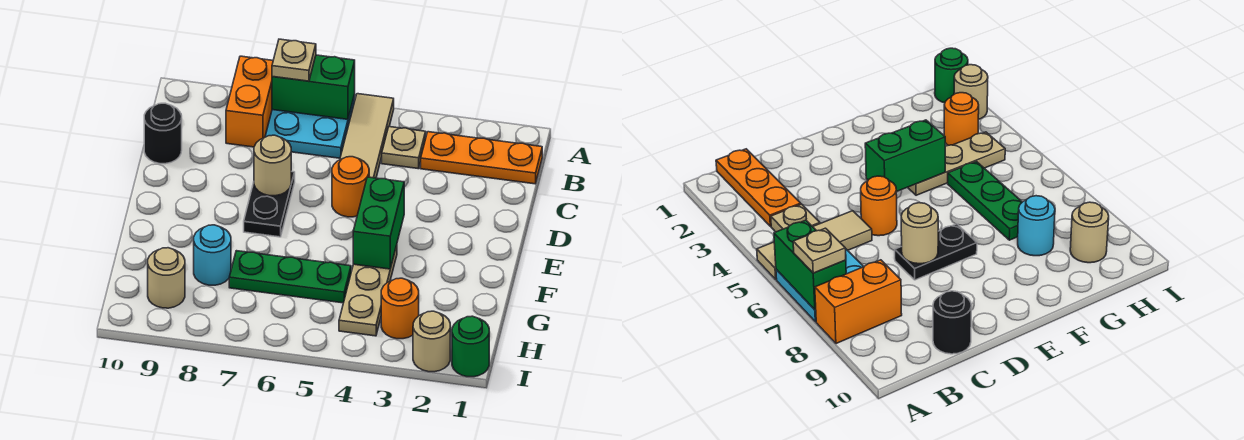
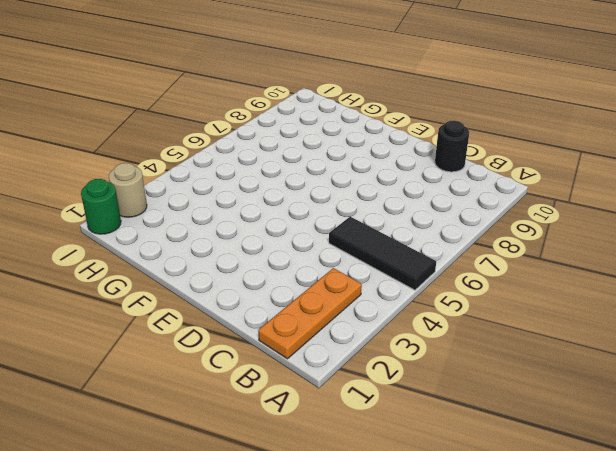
black 1x3 tile [329,217,436,290] -> tan 1x3 tile [340,94,394,178]
none -> cyan 2x2 plate [265,95,355,158]
none -> orange 1x2 brick [226,56,273,147]
none -> tan 1x1 plate [382,127,426,169]

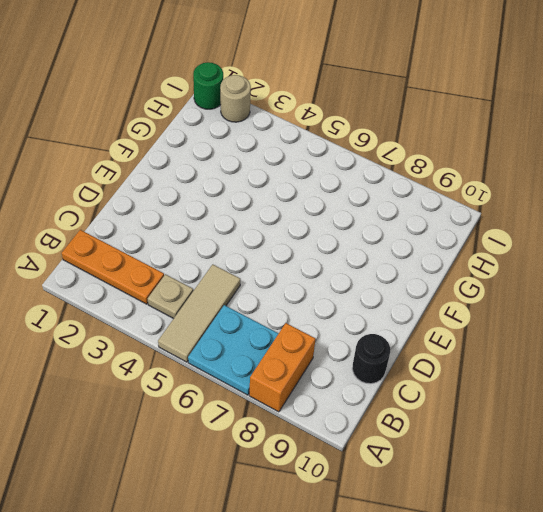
none -> orange 1x1 round brick [332,157,369,217]
none -> black 1x2 plate [244,171,295,237]
none -> tan 1x3 plate [339,245,397,336]

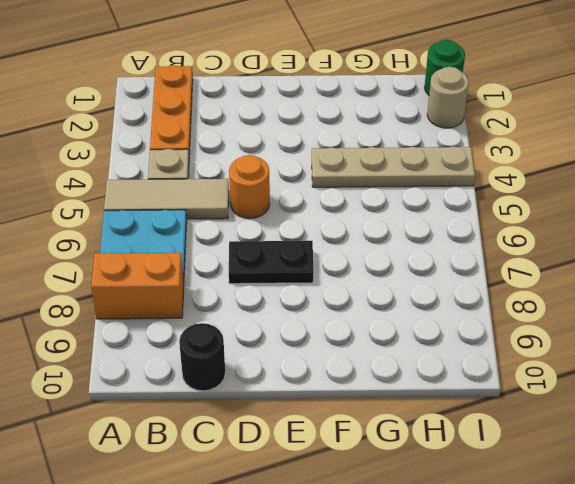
tan 1x4 plate [312,146,475,187] -> tan 1x3 plate [339,245,397,336]
none -> green 1x3 plate [229,251,351,303]
none -> cyan 1x1 round brick [194,225,231,285]
none -> orange 1x1 round brick [381,278,419,339]

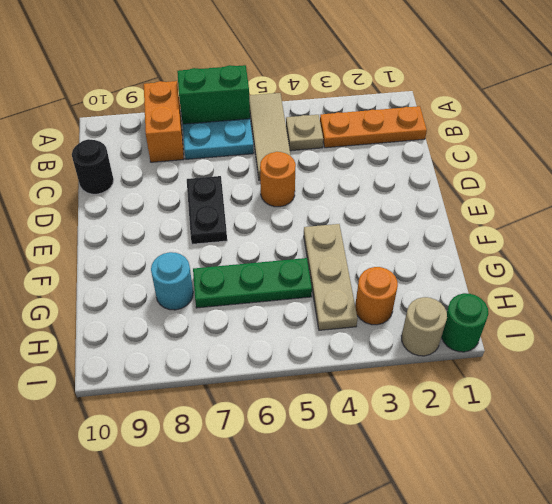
none -> tan 1x1 round brick [148,248,185,308]
none -> tan 1x1 round brick [254,135,291,196]
none -> green 1x2 brick [353,177,404,269]

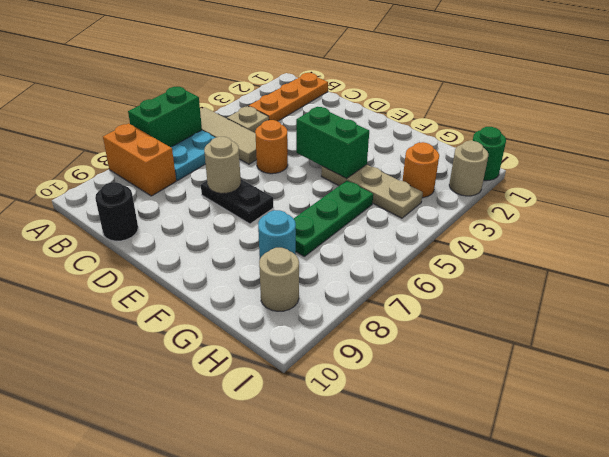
none -> tan 1x1 plate [272,39,316,81]

